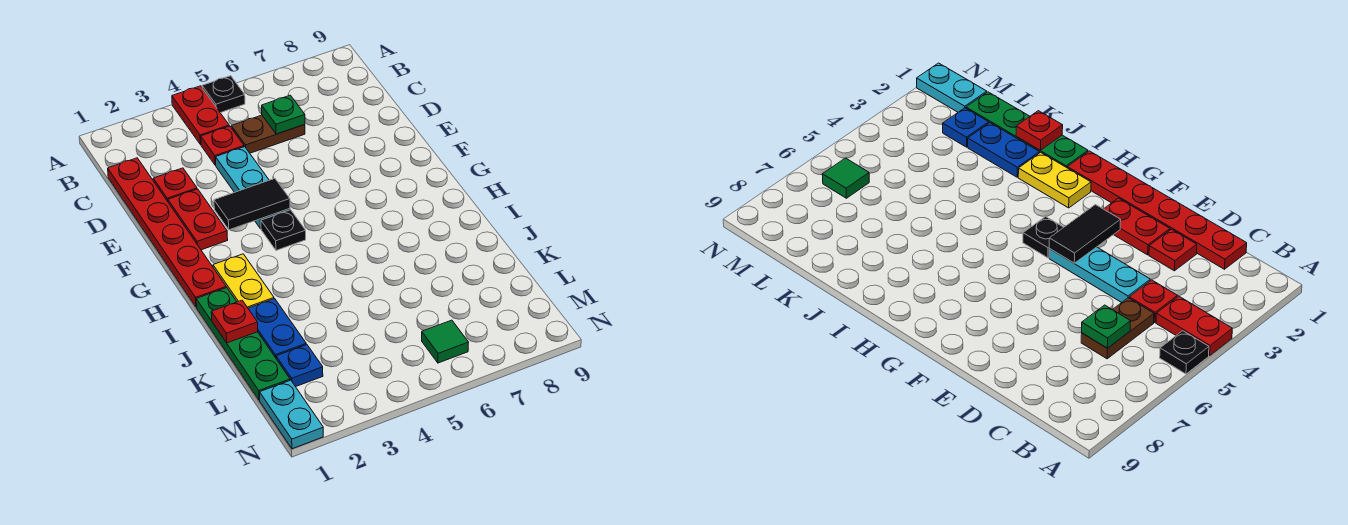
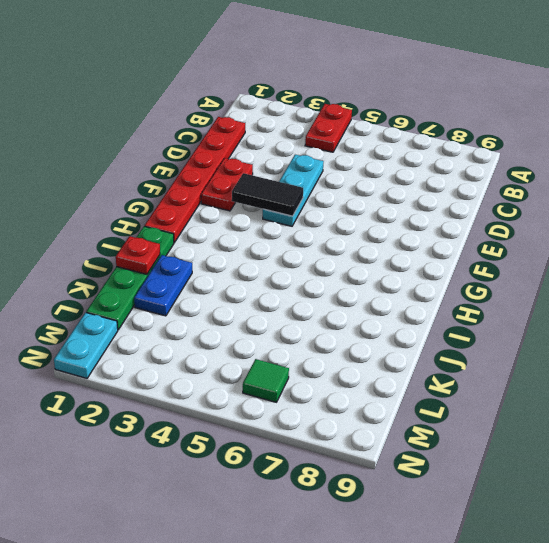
none -> black 1x1 plate [202,76,245,113]
none -> red 1x1 plate [201,126,244,165]
none -> brown 1x2 plate [231,115,305,153]

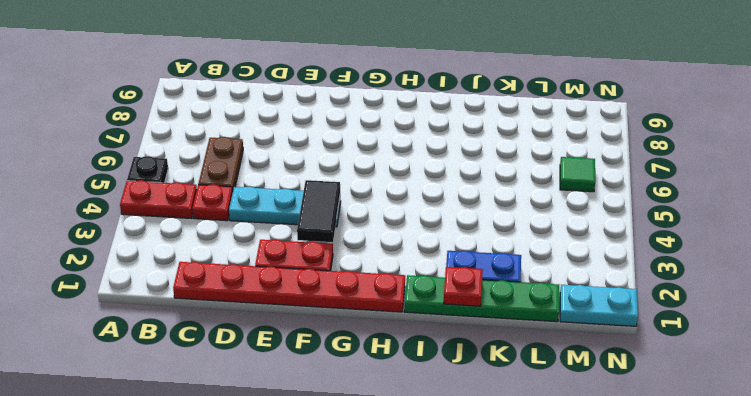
none -> red 1x1 plate [153,168,197,201]
none -> black 1x1 plate [261,210,306,250]
none -> yellow 1x2 plate [213,254,274,308]

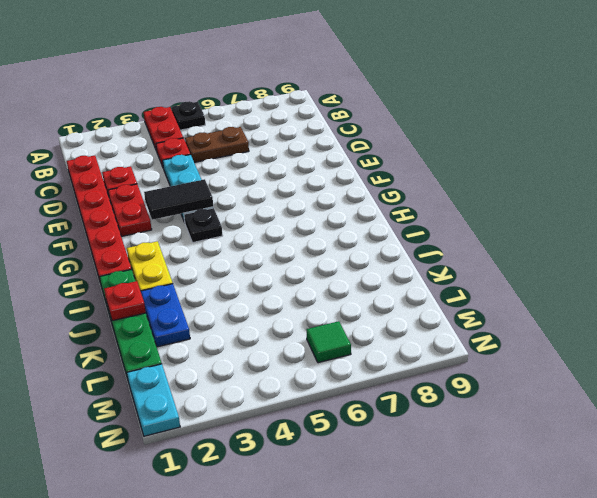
none -> blue 1x1 plate [276,345,323,387]
none -> green 1x1 plate [262,95,305,134]

